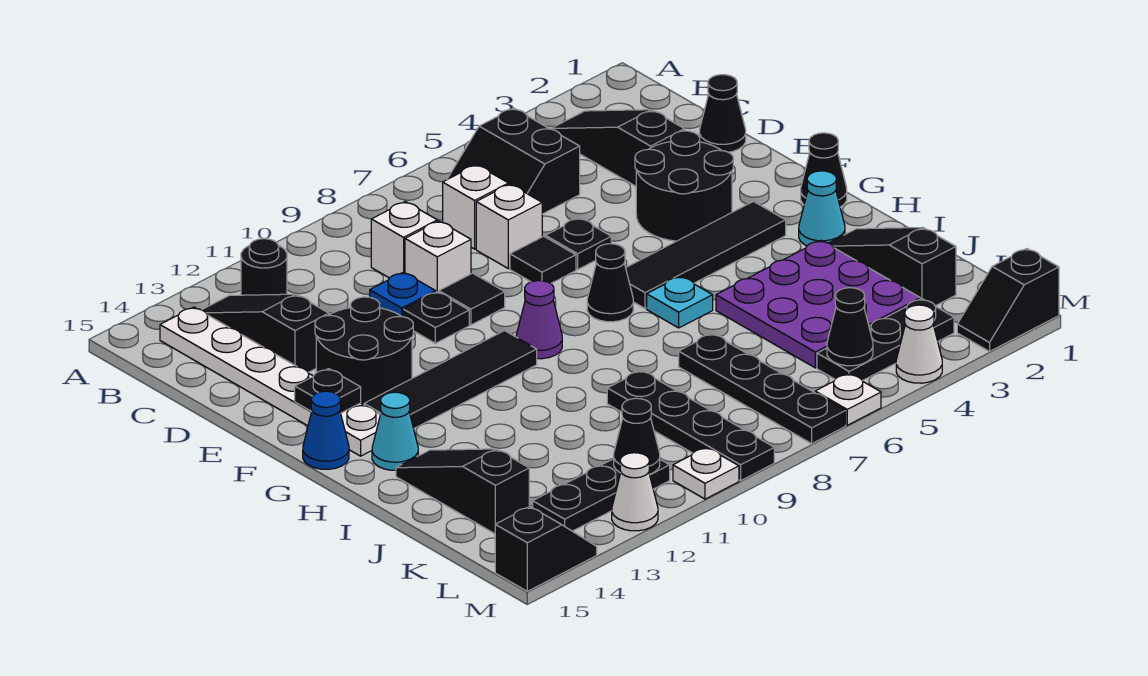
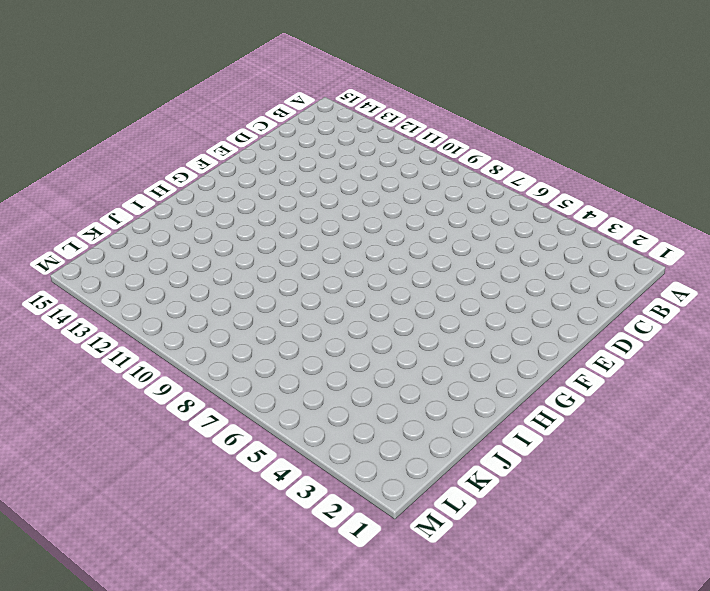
none -> black 1x3 slope [551,110,684,186]
none -> black 2x2 slope [448,108,580,214]
none -> black 1x1 round brick [241,239,287,295]
none -> black 1x3 slope [202,294,329,372]

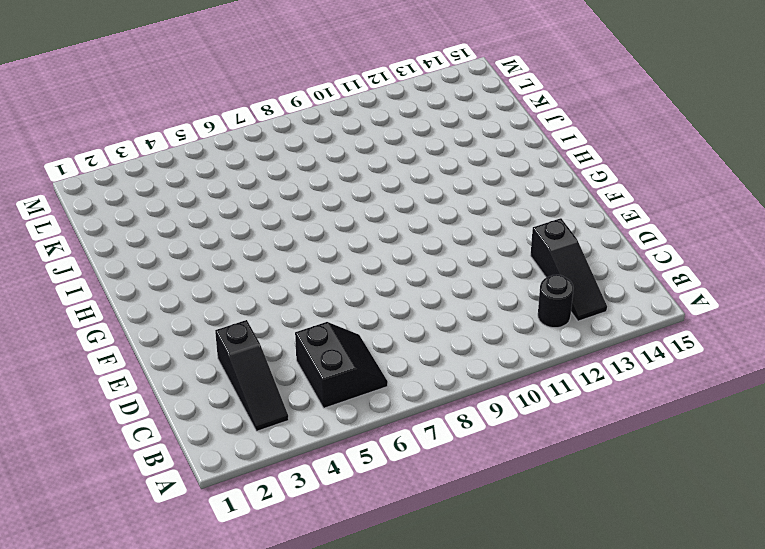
none -> white 1x6 plate [160,307,380,456]
none -> white 1x1 brick [443,165,508,249]
none -> white 1x1 brick [371,202,437,278]
none -> black 1x1 cone [699,75,746,152]

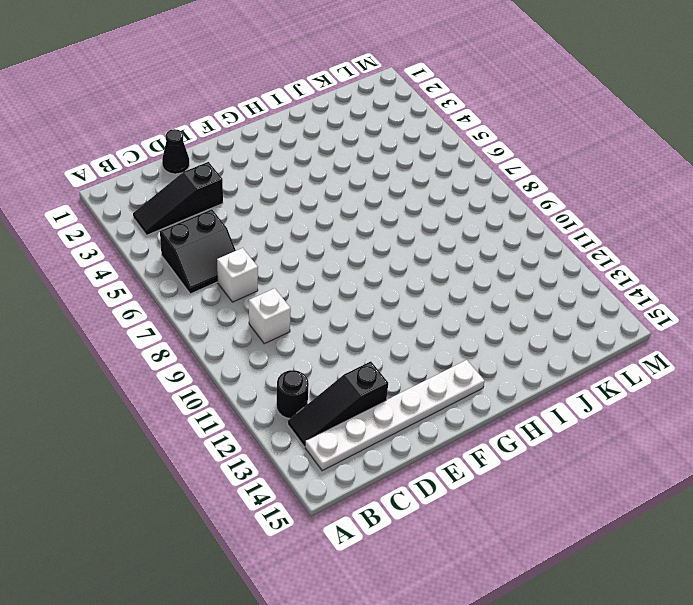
none -> white 1x1 brick [476,184,542,269]
none -> white 1x1 brick [405,221,471,292]
none -> blue 1x1 plate [370,272,436,317]
none -> black 2x2 round brick [635,131,733,241]

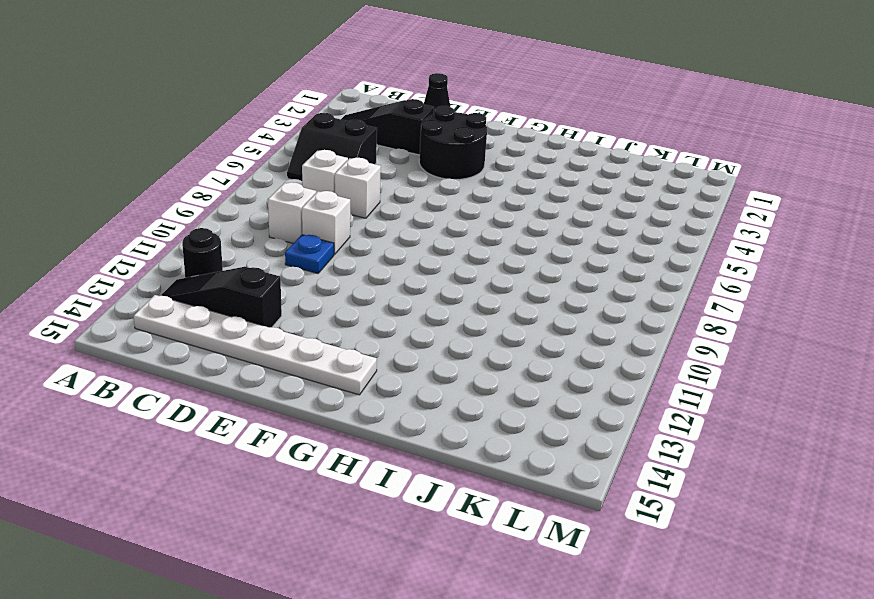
none -> black 1x1 plate [546,218,611,270]
none -> black 1x1 tile [510,236,576,284]
none -> black 1x1 tile [439,273,505,325]
none -> black 1x1 plate [403,292,469,343]

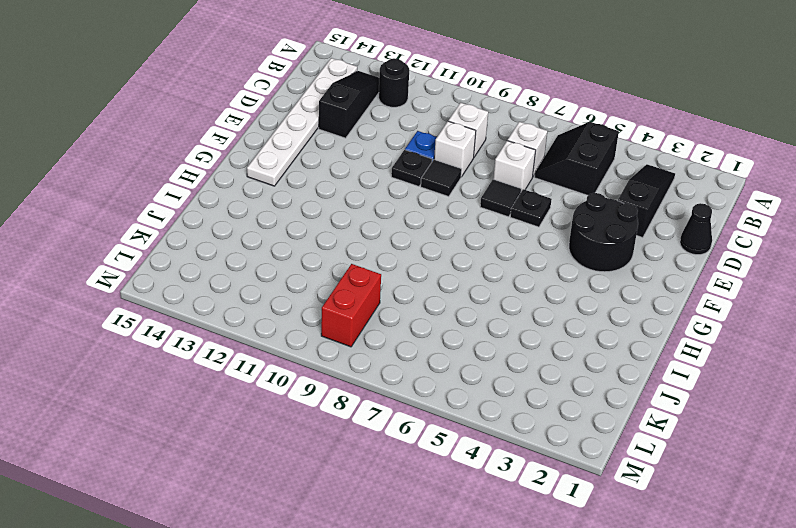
red 1x2 brick [321,264,381,347] -> black 1x4 plate [607,371,774,481]
none -> black 2x2 round brick [315,297,413,405]
none -> black 1x1 cone [801,133,847,207]
none -> black 1x4 tile [626,201,786,308]
none -> black 1x1 cone [587,244,633,322]

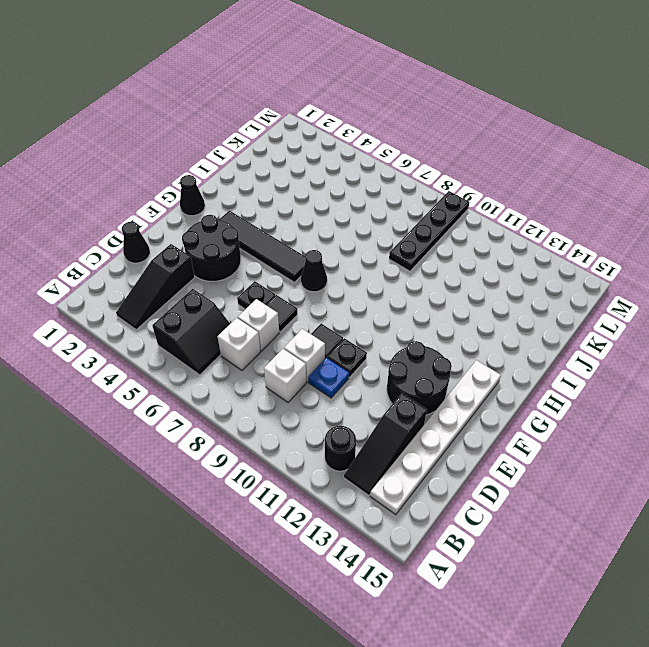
none -> purple 1x1 cone [516,281,562,359]
none -> black 1x4 tile [364,331,537,429]
none -> blue 1x1 cone [303,391,349,469]
none -> cyan 1x1 cone [799,171,845,246]

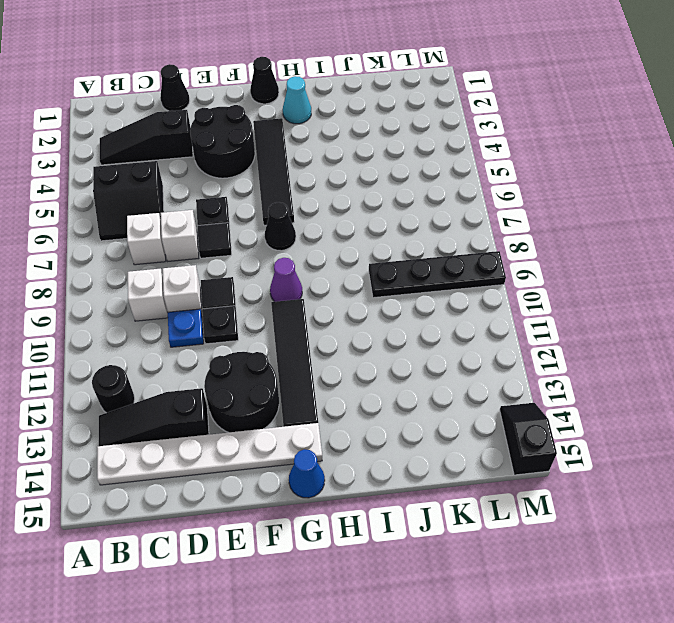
none -> cyan 1x1 plate [647,276,713,328]
none -> cyan 1x1 cone [372,392,418,470]
none -> black 1x3 slope [829,227,956,306]
none -> purple 3x3 plate [716,240,920,368]

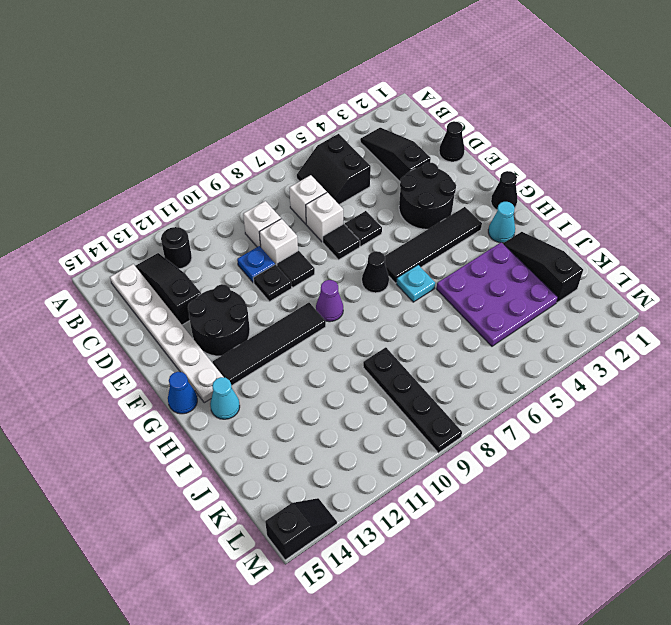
none -> black 1x3 slope [396,449,529,534]
none -> black 1x4 plate [679,334,846,444]
none -> black 1x3 plate [817,299,954,381]
none -> black 1x3 plate [533,459,670,531]

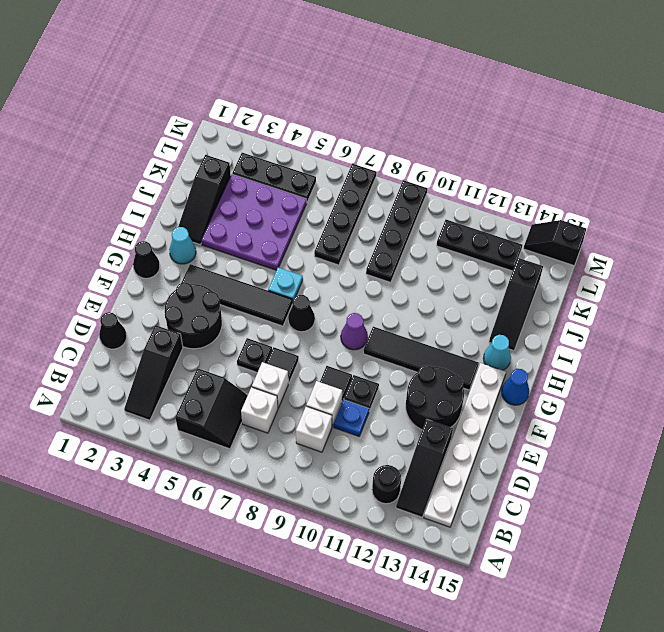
none -> black 1x2 slope [957,249,1059,351]
none -> white 1x1 cone [896,305,942,383]
none -> white 1x1 plate [815,374,881,425]
none -> white 1x1 plate [673,447,739,499]

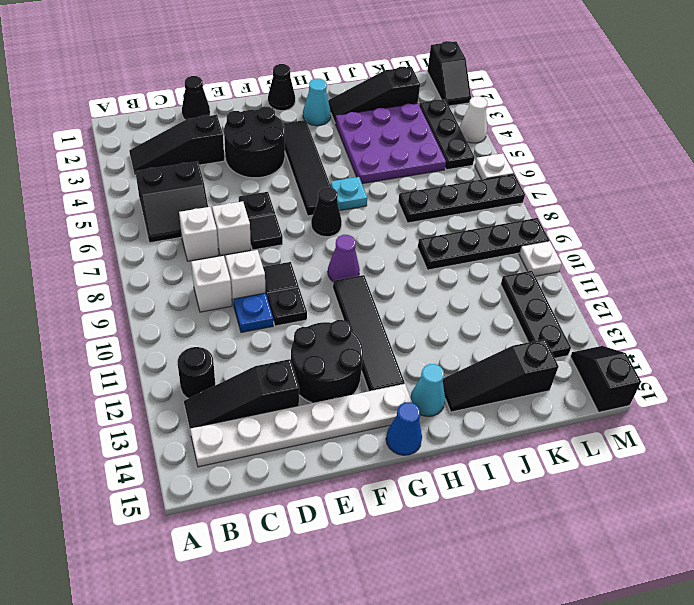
none -> white 1x1 cone [612,453,658,531]
none -> black 1x1 plate [295,369,361,413]
none -> black 1x1 cone [827,288,873,366]
none -> black 1x1 cone [614,398,660,474]

